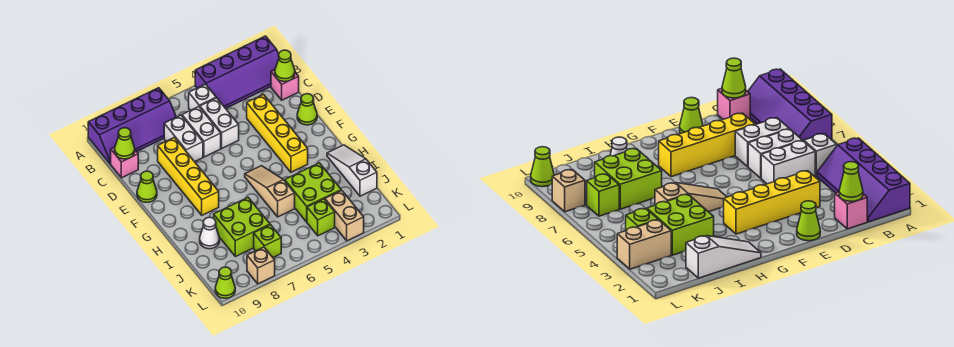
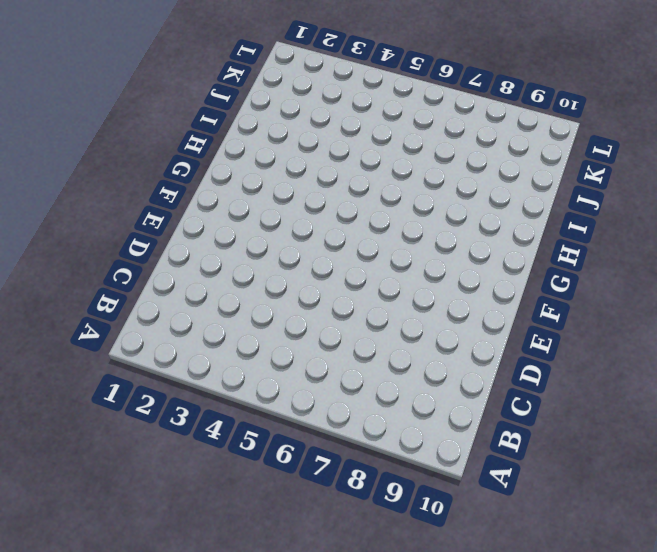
none -> purple 2x4 slope [195,36,279,108]
none -> purple 2x4 slope [88,88,176,164]
none -> white 1x1 brick [189,84,216,110]

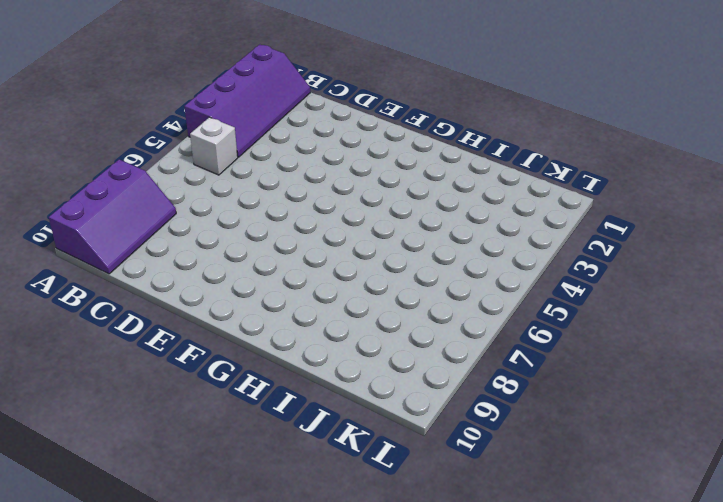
purple 2x3 slope [49,160,176,274] -> purple 2x4 slope [88,88,176,164]
none -> pink 1x1 brick [271,70,299,100]
none -> white 1x2 brick [200,98,239,148]
none -> white 1x2 brick [182,107,221,157]

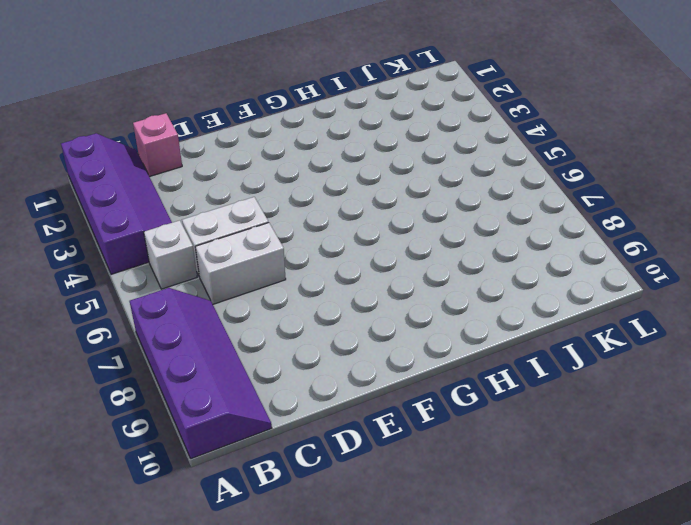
none -> white 1x2 brick [164,115,203,162]
none -> pink 1x1 brick [110,147,138,178]
none -> yellow 1x4 brick [247,94,308,172]

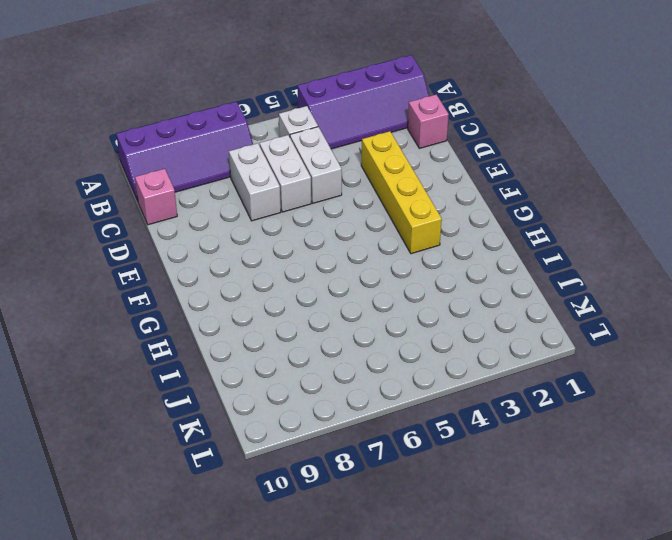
none -> yellow 1x4 brick [158,138,219,215]
none -> lime 1x1 cone [297,94,317,125]
none -> lime 1x1 cone [137,171,157,202]

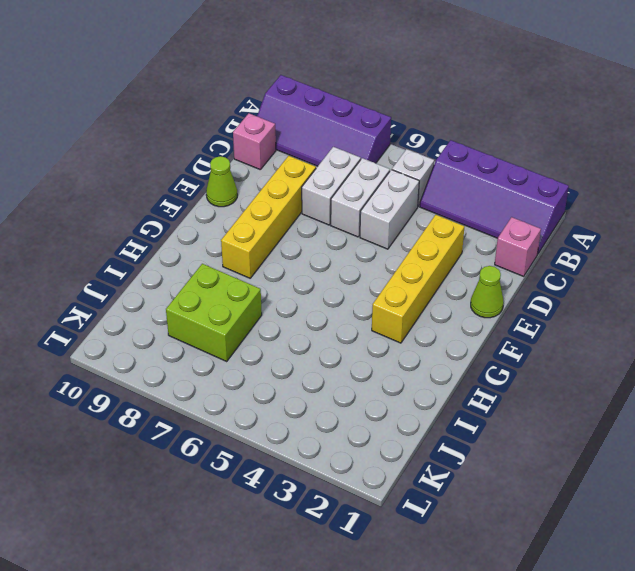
none -> tan 1x3 slope [245,166,295,217]
none -> white 1x3 slope [327,145,377,196]
none -> lime 2x2 brick [285,163,341,222]

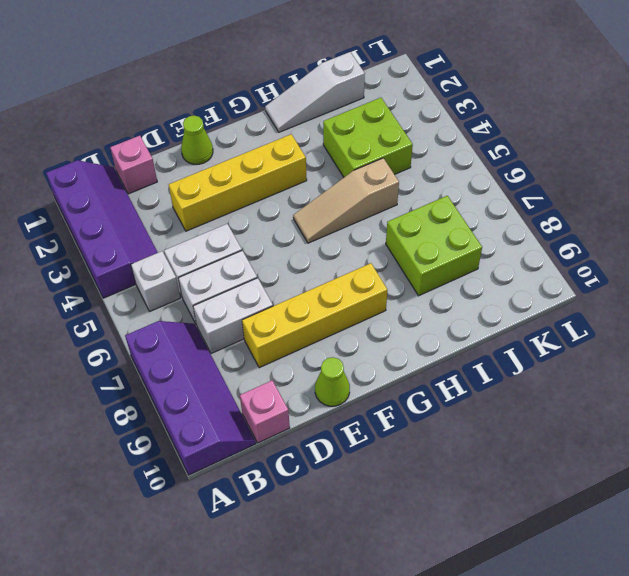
none -> white 1x1 cone [200,217,220,249]
none -> tan 1x2 brick [325,190,364,241]
none -> lime 1x1 brick [307,199,335,236]

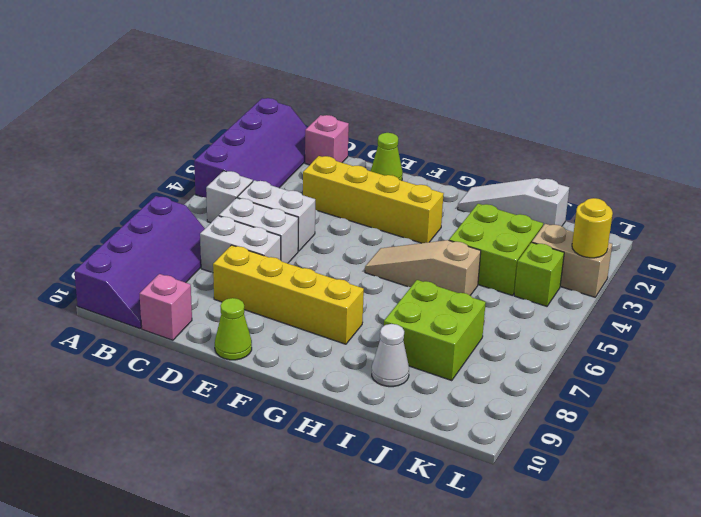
yellow 1x1 round brick [572,198,613,258] -> none
none -> lime 1x1 brick [254,225,281,257]
none -> tan 1x1 brick [247,247,275,284]
none -> lime 1x1 cone [215,267,235,298]

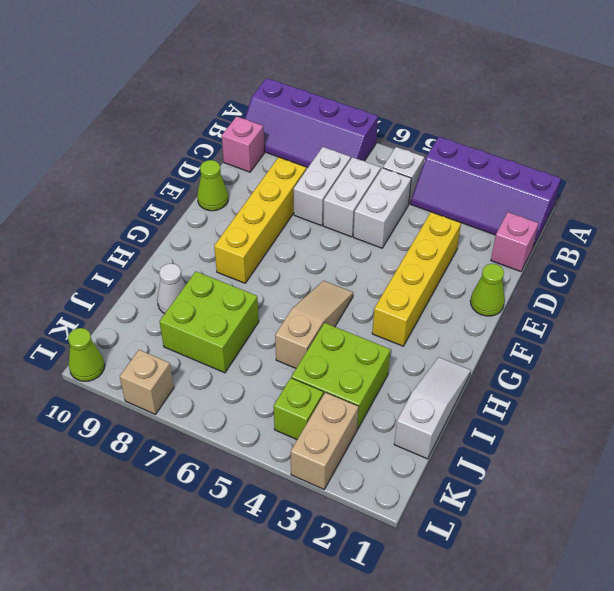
none -> lime 1x1 brick [254,225,281,257]
none -> lime 1x1 cone [275,50,295,81]
none -> lime 1x1 cone [115,128,135,159]

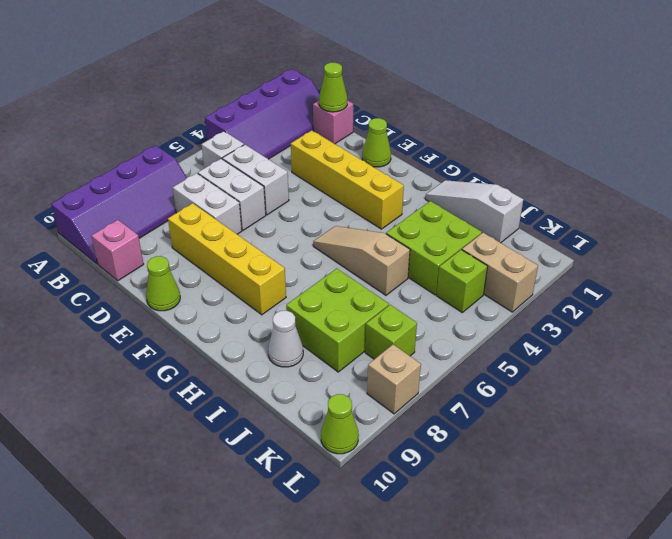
none -> lime 1x1 cone [115,128,135,159]

